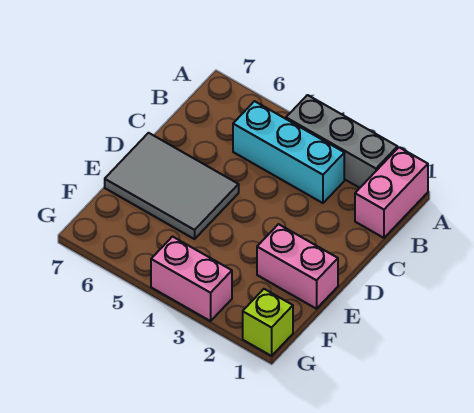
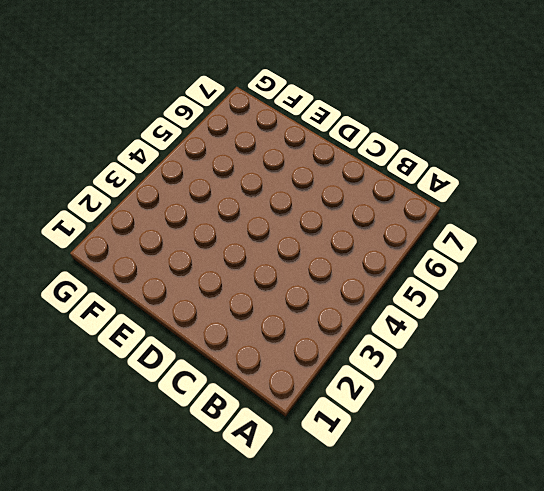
none -> pink 1x2 brick [355,147,428,238]
none -> grey 1x3 brick [286,95,397,188]

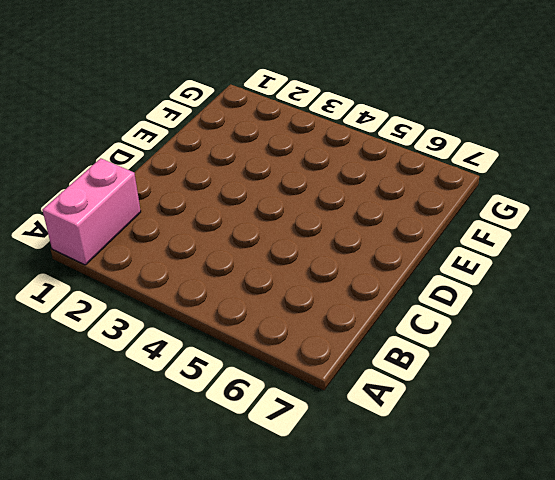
none -> grey 1x3 brick [286,95,397,188]
none -> cyan 1x3 brick [233,101,344,203]

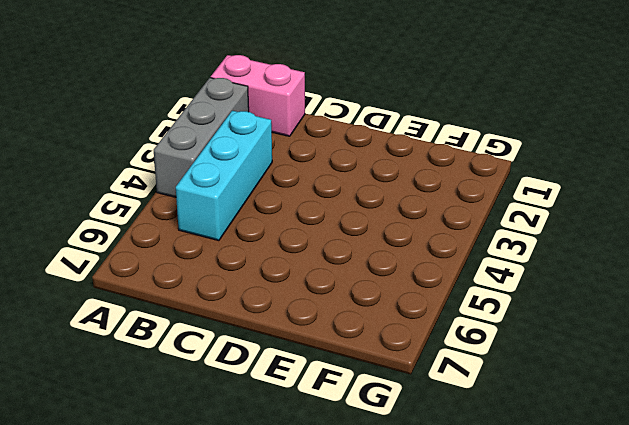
none -> grey 2x3 tile [105,133,239,239]
none -> pink 1x2 brick [257,224,338,309]

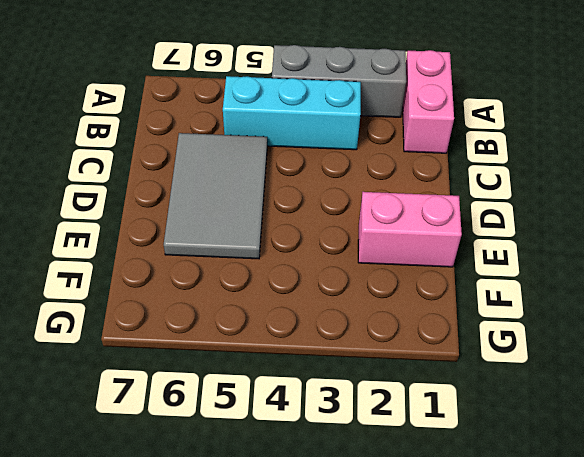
grey 2x3 tile [164,133,267,259] -> grey 2x3 tile turned to [105,133,239,239]
none -> lime 1x1 brick [243,289,293,356]
none -> pink 1x2 brick [151,237,232,321]

